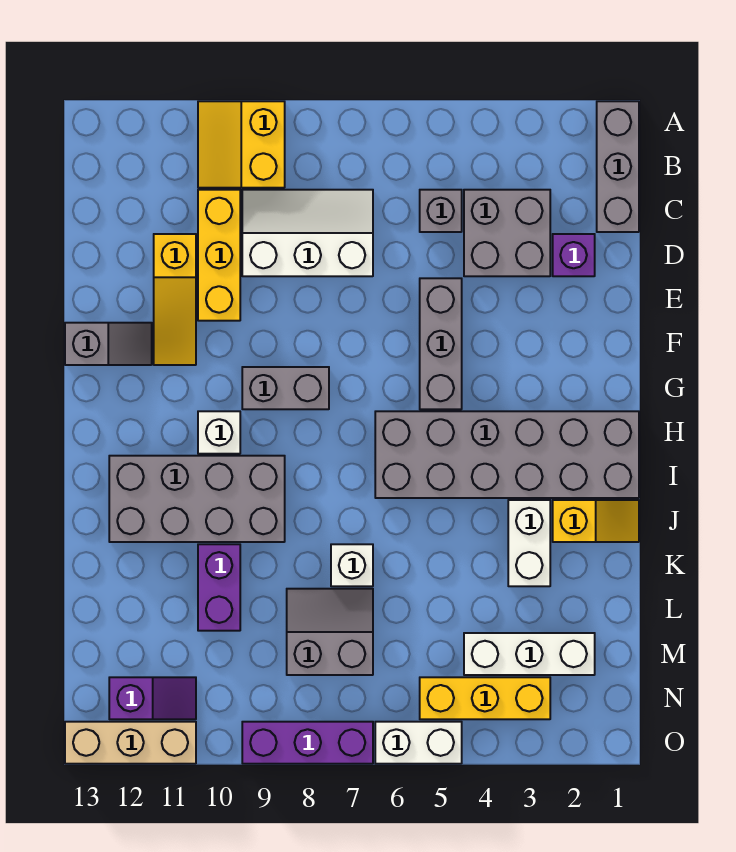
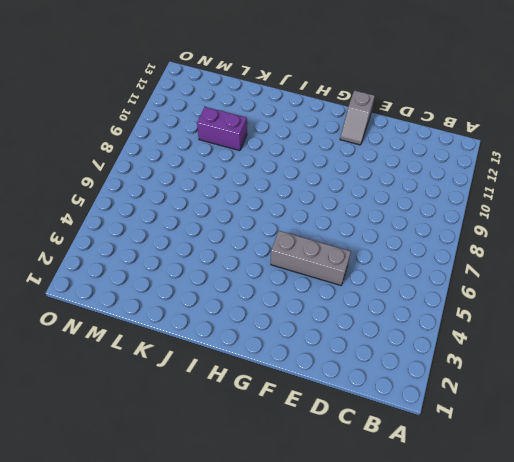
none -> grey 1x3 brick [597,101,639,232]
none -> yellow 2x2 slope [198,101,285,188]
none -> grey 2x2 brick [464,190,550,276]

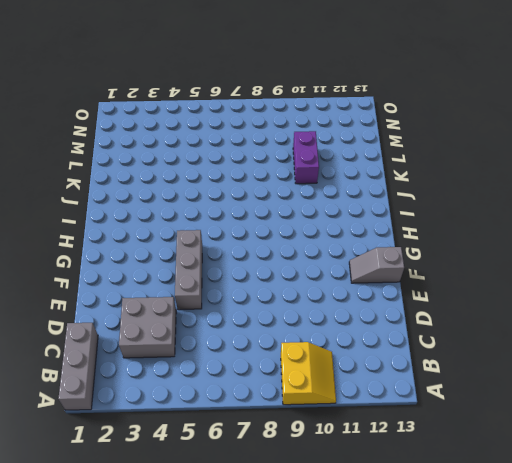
none -> grey 1x1 brick [420,190,462,232]
none -> white 2x3 slope [242,190,373,276]
none -> yellow 1x3 brick [198,190,240,321]

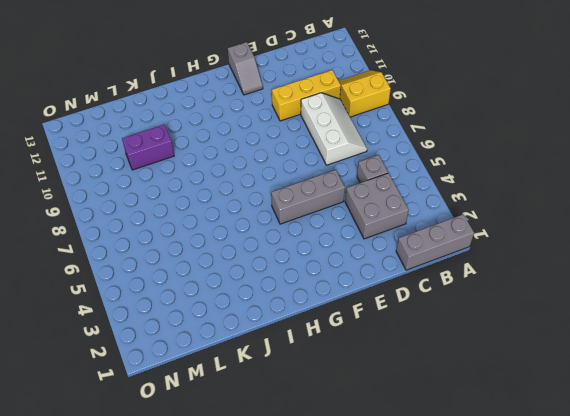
none -> purple 1x1 brick [553,234,595,276]
none -> yellow 1x3 slope [154,234,196,365]
none -> grey 1x2 brick [242,367,329,409]

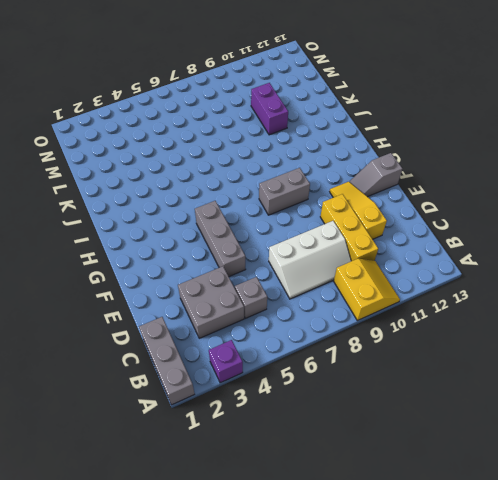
purple 1x1 brick [209,340,243,383] -> purple 1x1 brick moved to [553,234,595,276]
none -> grey 2x6 brick [375,411,639,498]
none -> white 1x1 brick [198,411,240,454]
none -> grey 2x4 brick [109,456,285,542]

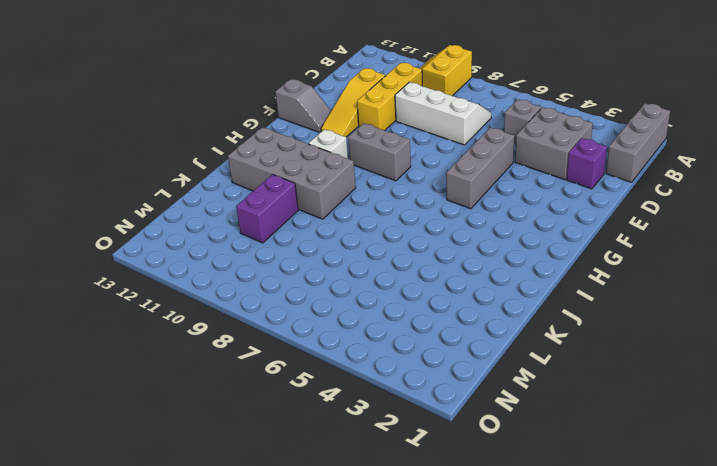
none -> grey 2x6 brick [375,411,639,498]
none -> yellow 1x2 slope [553,500,639,542]
none -> white 1x2 brick [508,500,550,586]

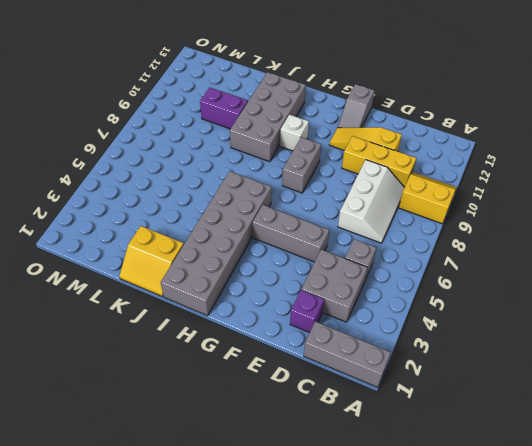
yellow 2x2 slope [119,226,184,297] -> yellow 1x2 slope [553,500,639,542]
none -> white 1x2 brick [508,500,550,586]
none -> white 1x1 brick [331,544,373,586]
none -> grey 2x2 slope [287,589,373,675]

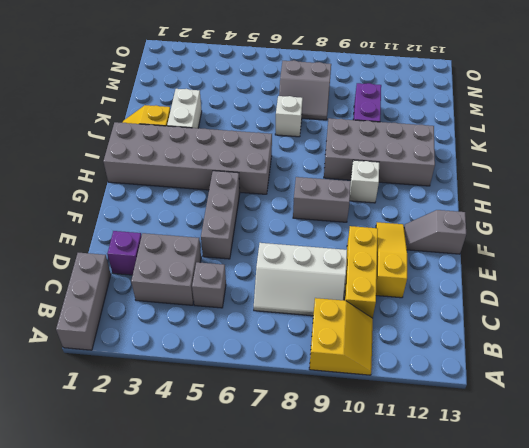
none -> white 1x3 brick [464,633,595,675]
none -> yellow 1x3 brick [420,677,550,719]
none -> purple 1x2 slope [109,677,196,719]

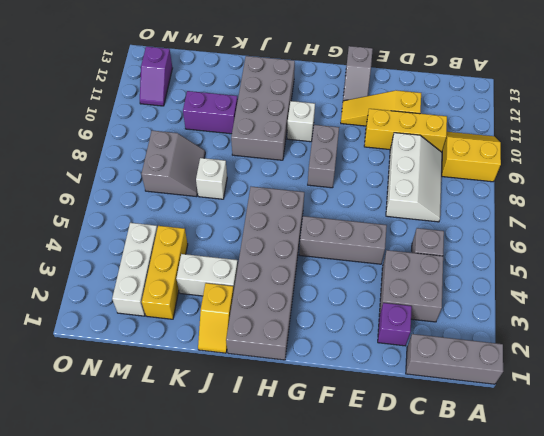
yellow 1x3 brick [142,226,188,319] -> yellow 1x3 brick moved to [420,677,550,719]
none -> white 1x2 brick [375,722,462,764]
none -> purple 1x3 brick [242,722,373,764]
none -> tan 1x3 brick [65,722,196,764]

